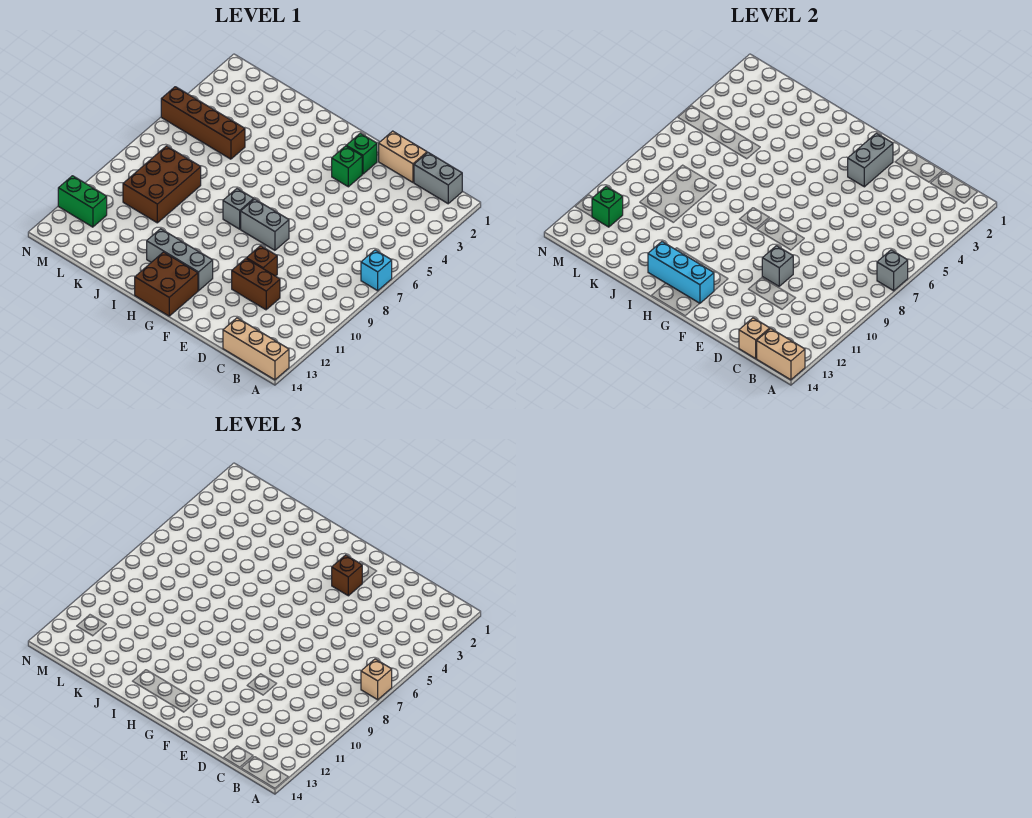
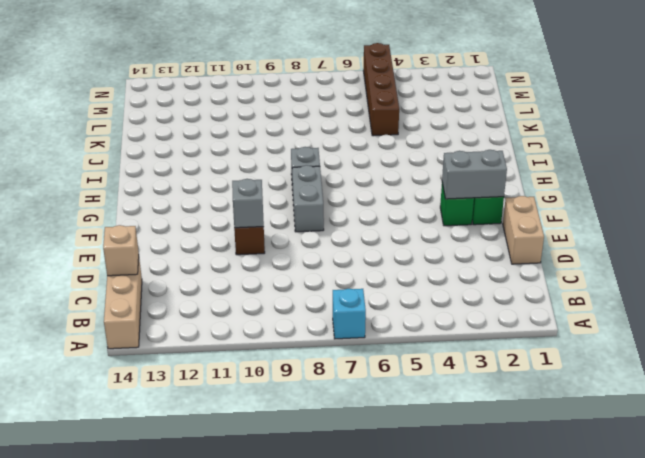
none -> grey 1x2 brick [414,153,462,204]
none -> brown 1x2 brick [232,259,280,310]
none -> grey 1x3 brick [147,229,213,291]

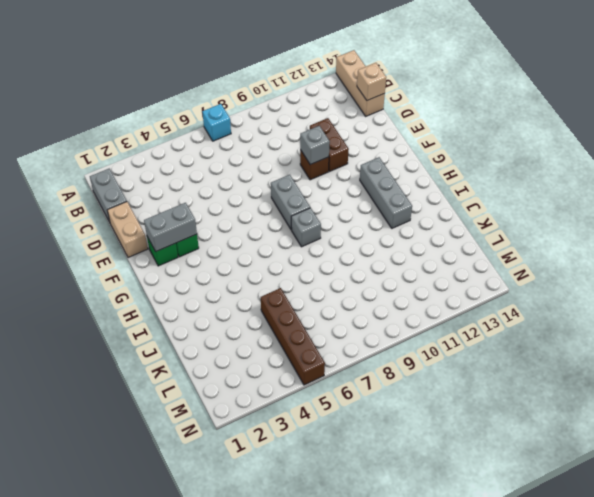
none -> brown 2x2 brick [135,252,198,316]
none -> brown 2x3 brick [123,146,201,223]
none -> green 1x2 brick [58,176,107,227]

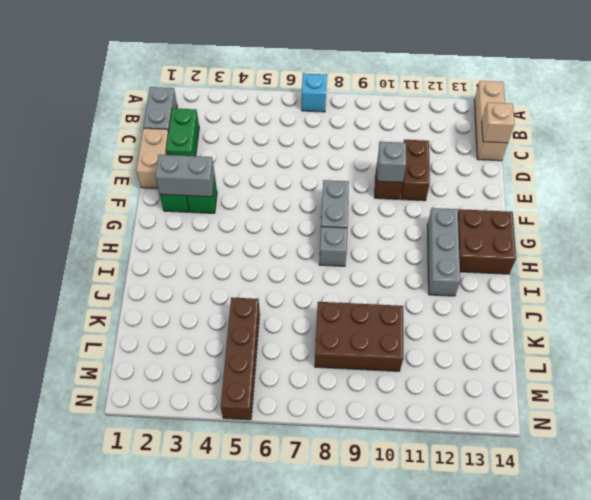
green 1x2 brick [166,108,199,156] -> green 1x2 brick moved to [58,176,107,227]
none -> grey 1x1 brick [877,250,908,291]
none -> tan 1x2 brick [757,329,805,380]
none -> cyan 1x3 brick [648,242,714,304]

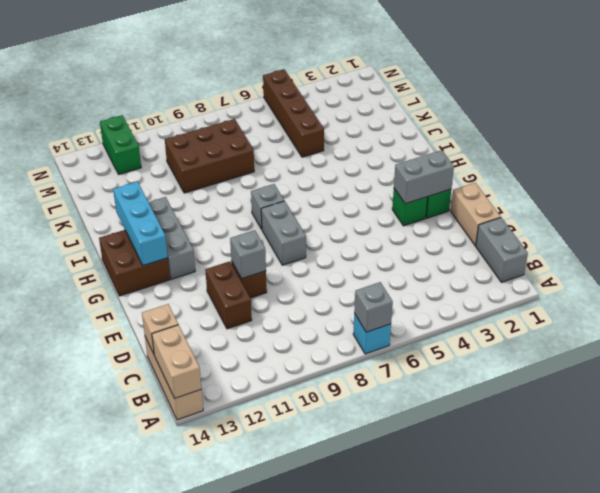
none -> green 1x1 brick [592,186,623,227]
none -> tan 1x1 brick [361,659,392,700]
none -> brown 1x1 brick [332,555,362,596]

